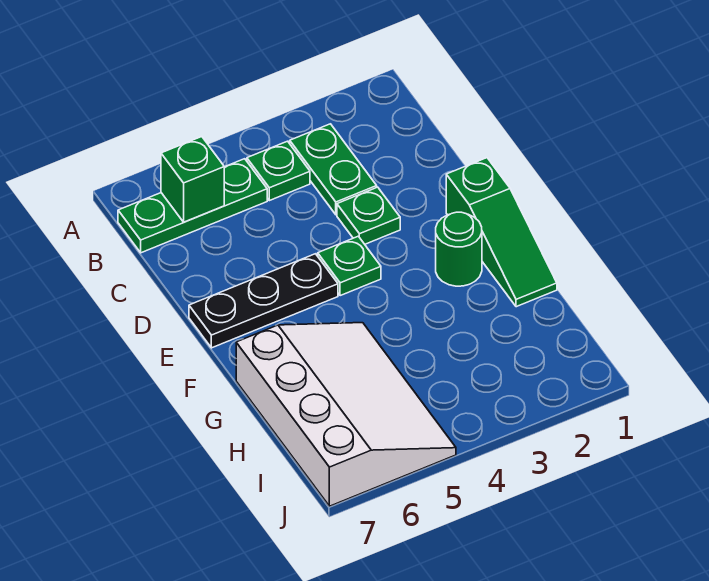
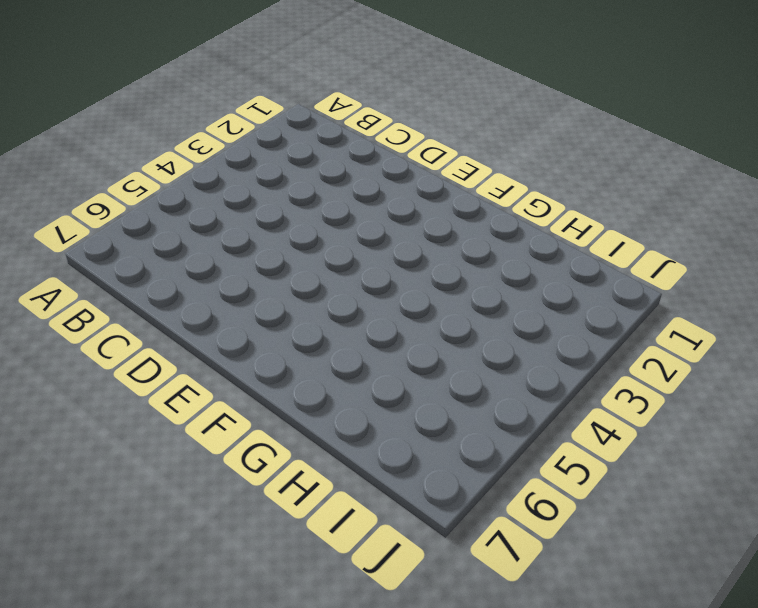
none -> green 1x2 plate [290,124,377,215]
none -> green 1x1 plate [247,141,310,201]

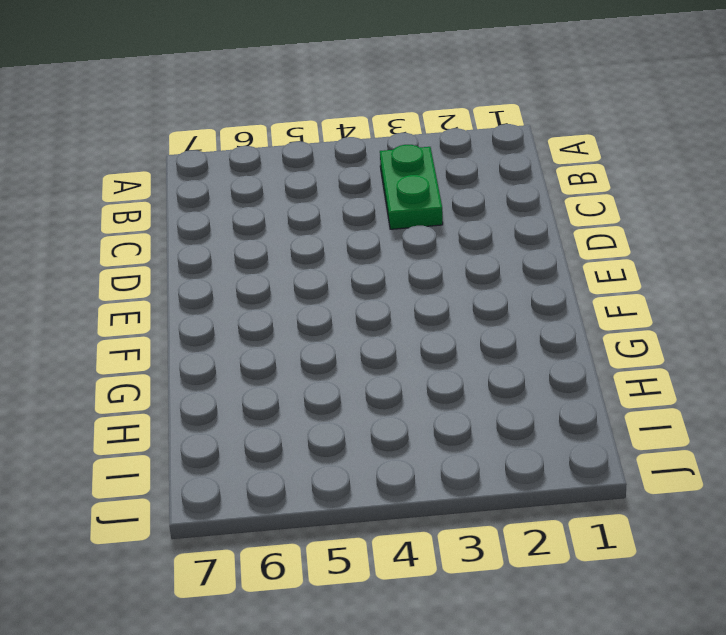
none -> green 1x1 plate [247,141,310,201]
none -> green 1x3 plate [118,159,267,253]

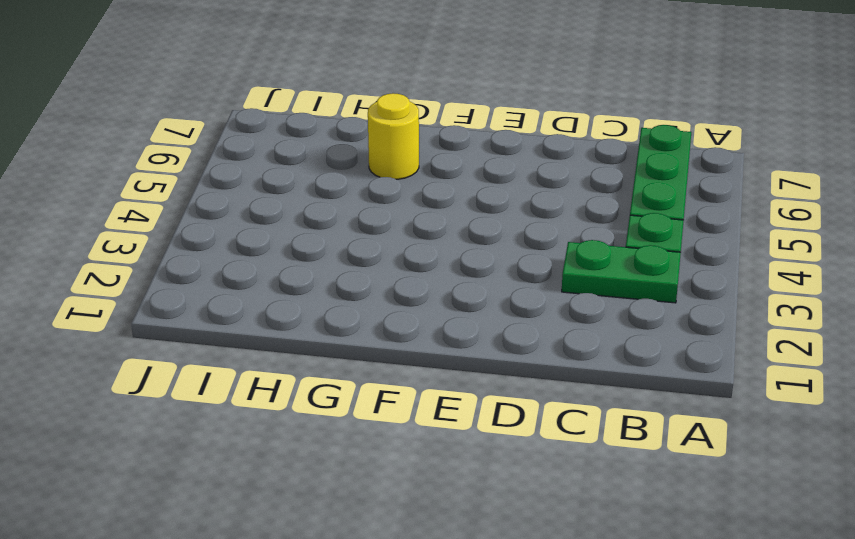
yellow 1x1 round brick [368,93,419,179] -> white 3x4 slope [236,323,456,506]
none -> green 1x1 plate [337,187,400,244]
none -> green 1x3 slope [446,158,557,307]

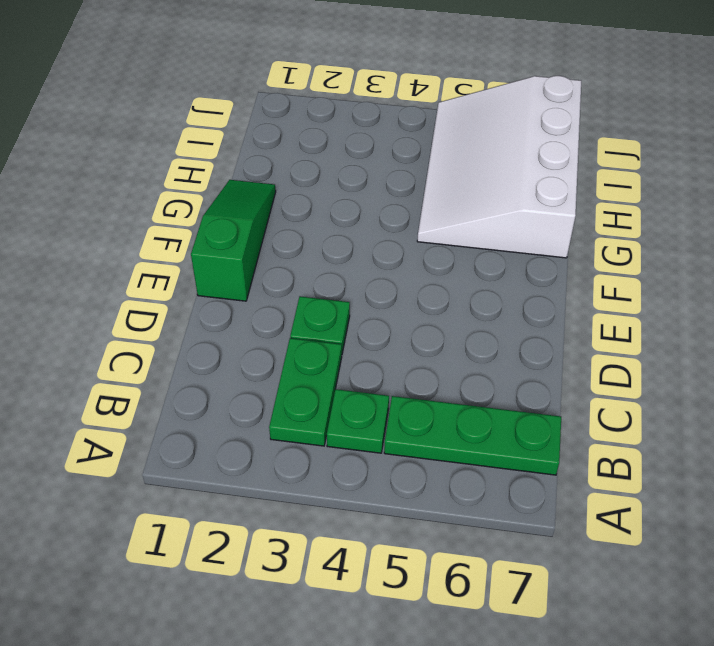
none -> green 1x1 plate [318,236,381,296]
none -> black 1x3 plate [189,254,338,348]

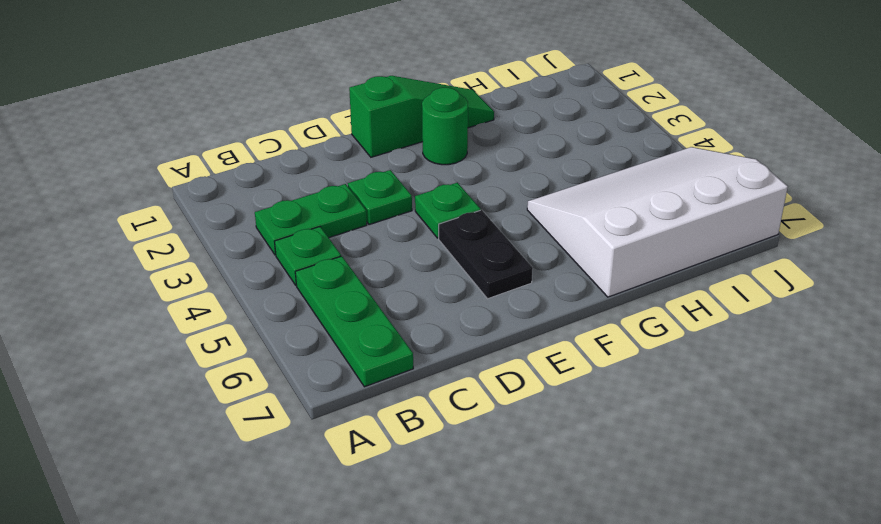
black 1x2 plate [439,210,533,299] -> black 1x3 plate [189,254,338,348]
none -> green 1x1 brick [161,137,224,222]

